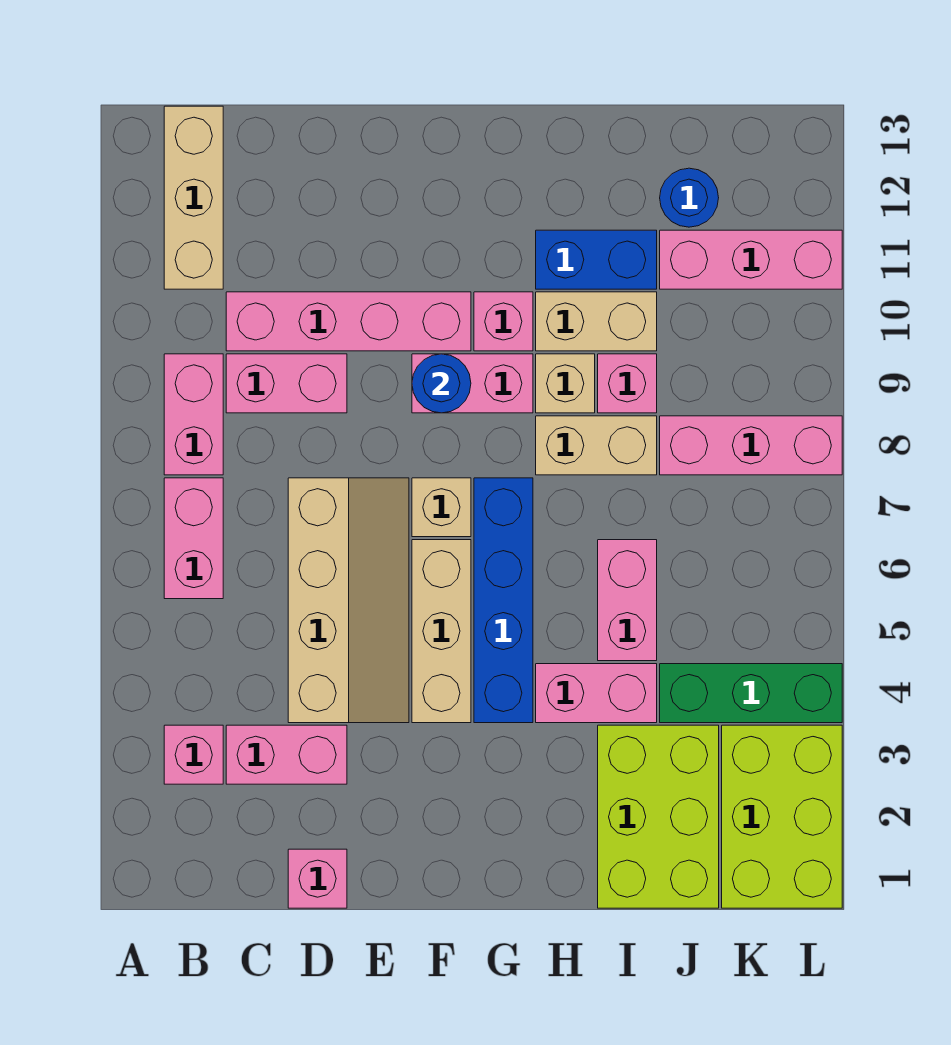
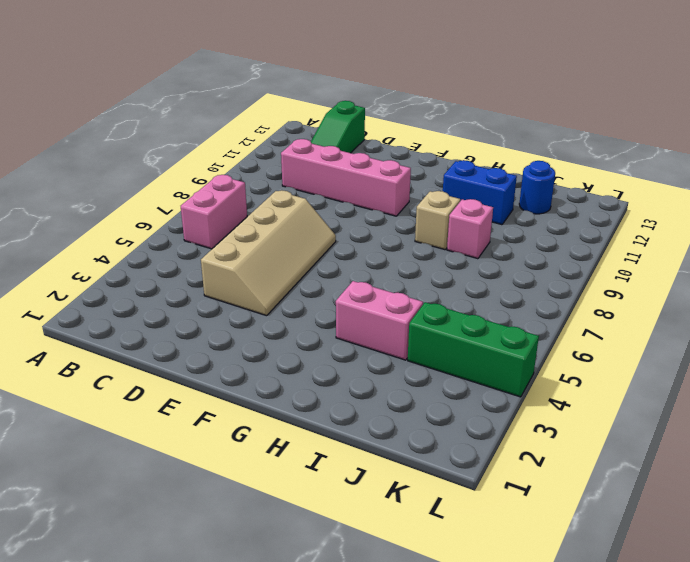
green 1x3 slope [311,101,365,153] -> none
none -> pink 1x1 brick [164,725,223,784]
none -> pink 1x2 brick [164,354,223,475]
none -> tan 1x3 brick [164,106,223,289]

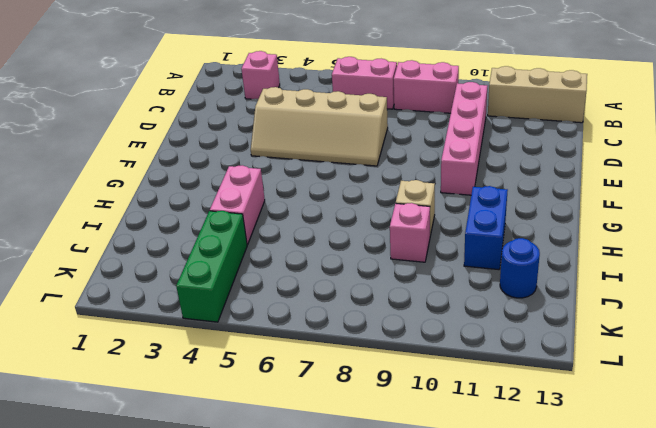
none -> pink 1x2 brick [226,725,347,784]
none -> pink 1x2 brick [226,354,347,413]
none -> pink 1x1 brick [288,849,347,908]

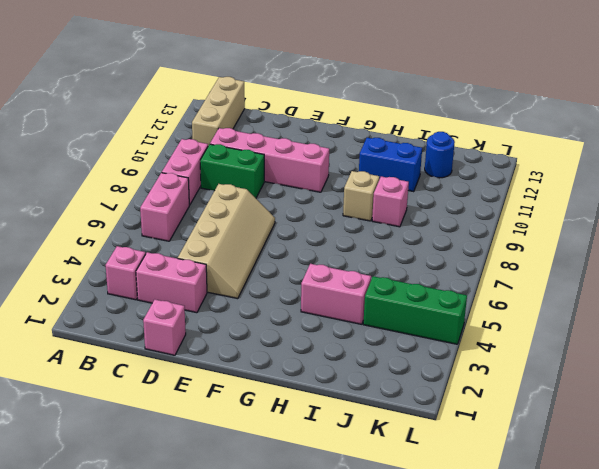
green 1x2 brick [200,144,264,198] -> pink 1x2 brick [226,354,347,413]
none -> tan 1x3 brick [412,540,471,723]
none -> tan 1x1 brick [412,478,471,537]
none -> pink 1x2 brick [412,354,533,413]

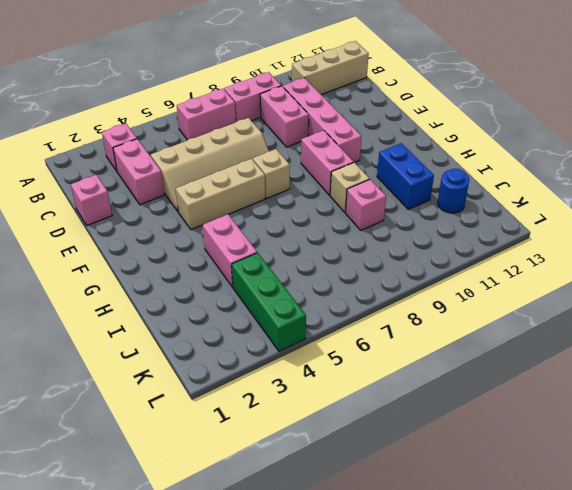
none -> blue 1x4 brick [474,478,533,723]
none -> pink 1x1 brick [474,292,533,351]
none -> tan 1x2 brick [536,416,657,475]

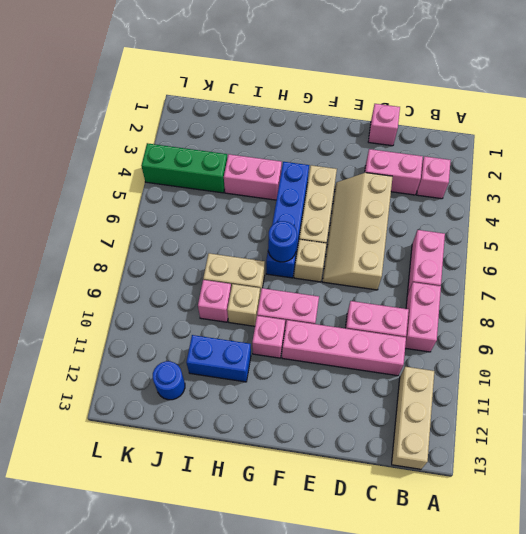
blue 1x1 round brick [268,221,297,262] -> blue 1x1 round brick moved to [412,354,471,413]
none -> tan 1x2 brick [536,292,657,351]
none -> lime 2x3 brick [598,725,719,908]
none -> pink 1x2 brick [598,540,657,661]

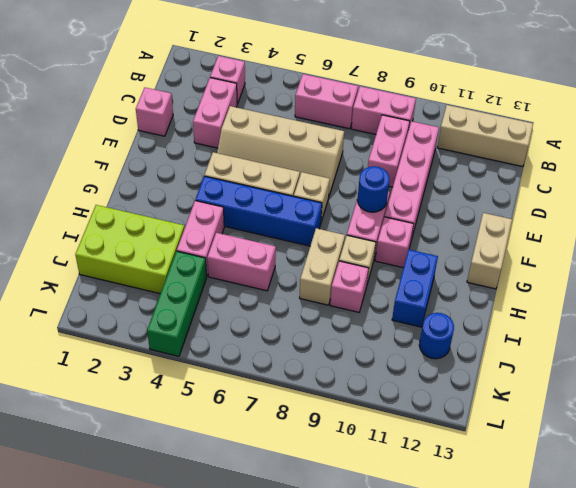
tan 1x2 brick [467,213,512,289] -> tan 1x2 brick moved to [536,292,657,351]
none -> pink 1x3 brick [660,416,842,475]
none -> pink 1x3 brick [660,230,842,289]
none -> lime 2x3 brick [722,725,842,908]

